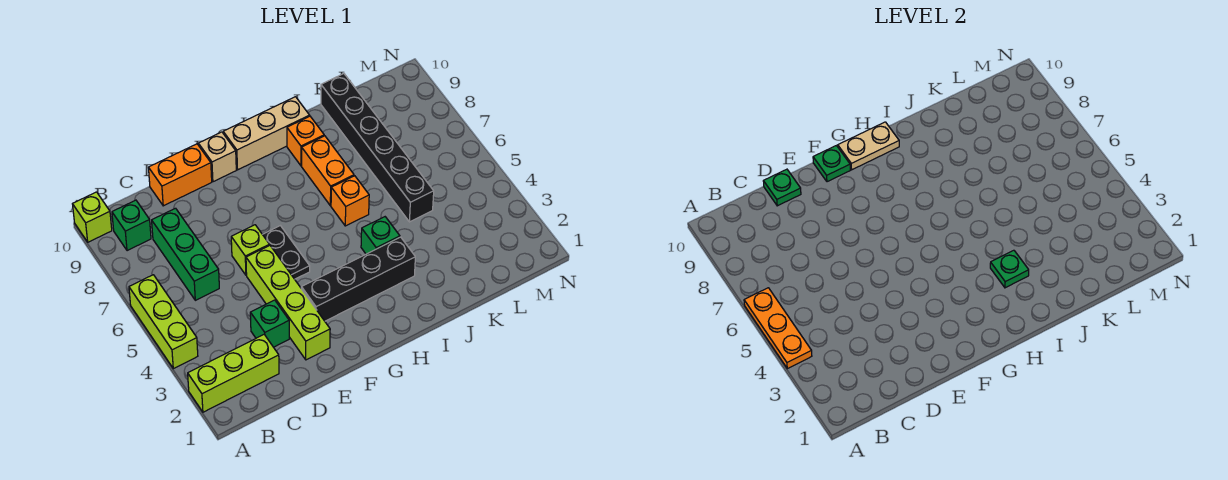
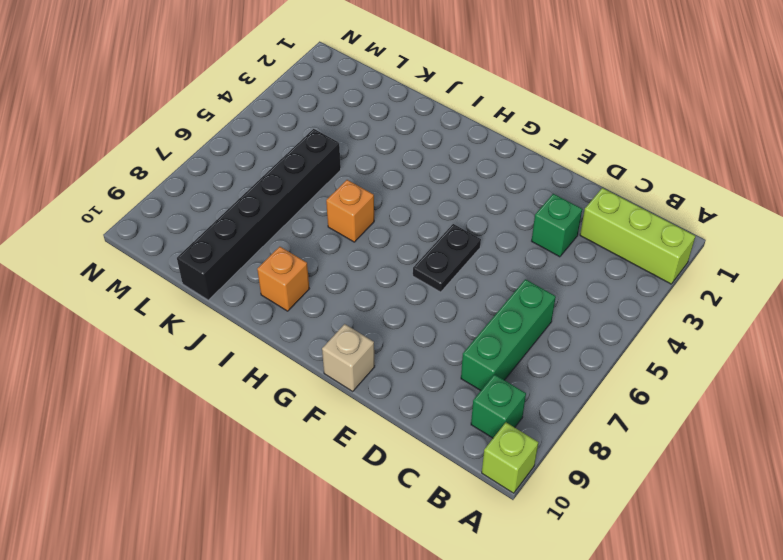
none -> lime 1x3 brick [129,275,198,369]
none -> orange 1x2 brick [148,144,212,206]
none -> lime 1x4 brick [246,245,330,360]

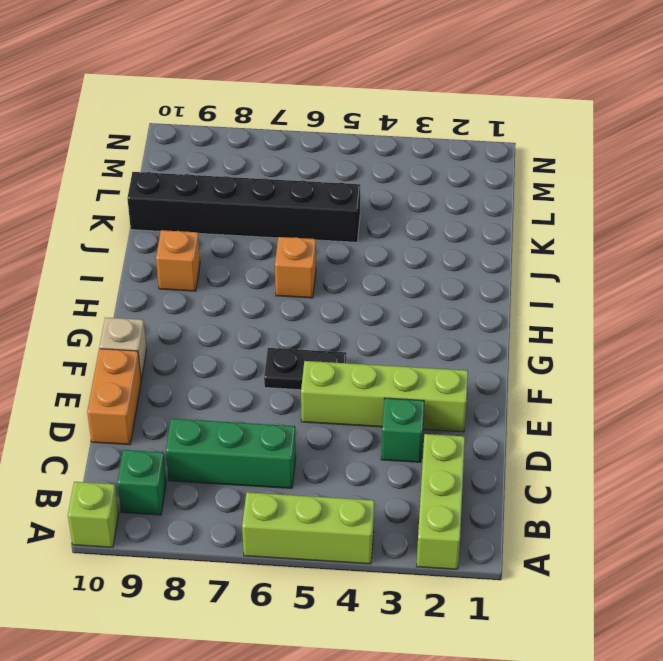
none -> lime 1x1 brick [231,225,269,275]
none -> black 1x4 brick [301,237,415,321]
none -> tan 1x3 brick [223,97,310,170]

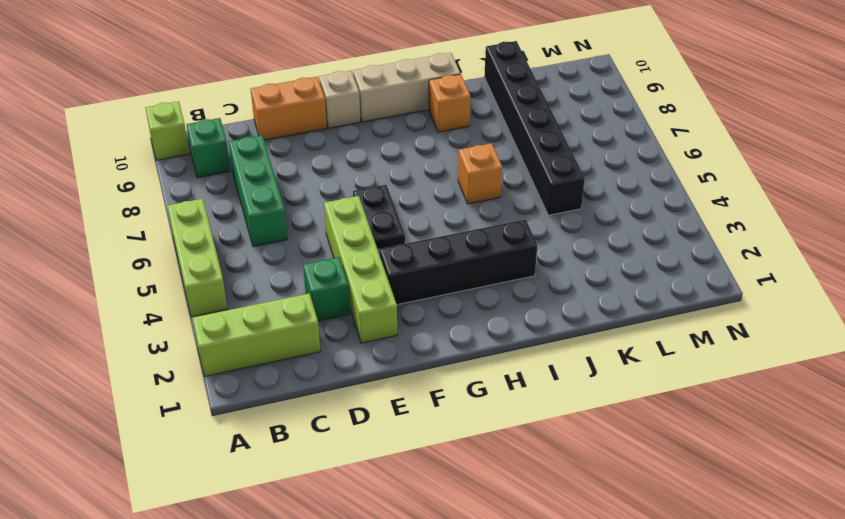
none -> lime 1x1 brick [231,225,269,275]
none -> green 1x1 brick [361,217,400,254]
none -> orange 1x2 brick [302,136,354,206]

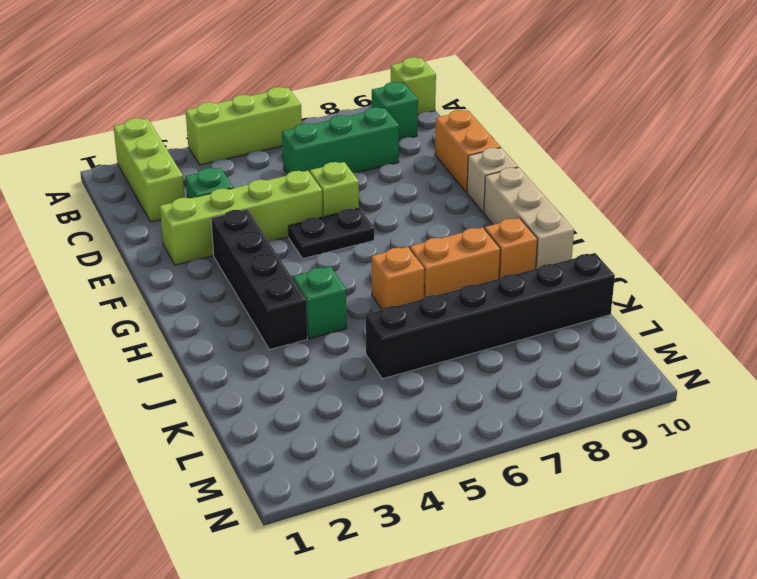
none -> orange 1x3 plate [744,288,812,369]
none -> green 1x1 plate [763,169,801,206]
none -> green 1x1 plate [813,146,850,182]

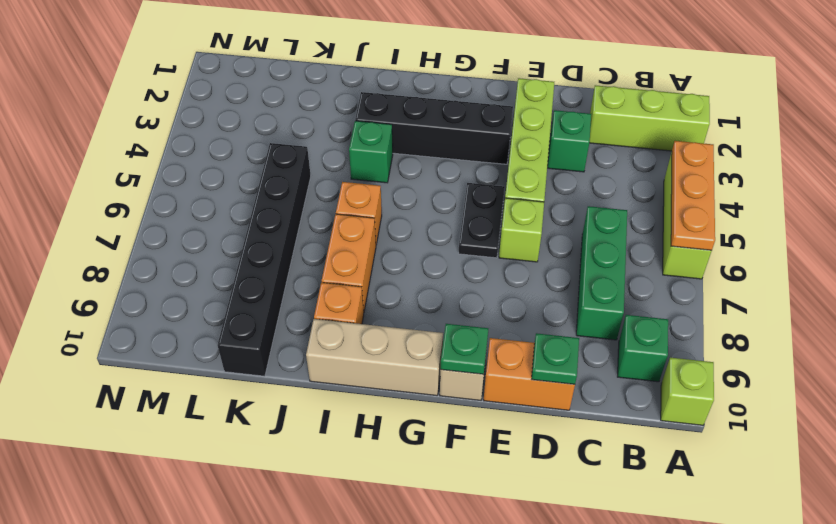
none -> tan 1x2 plate [838,122,899,170]
none -> green 1x1 plate [990,250,1029,288]

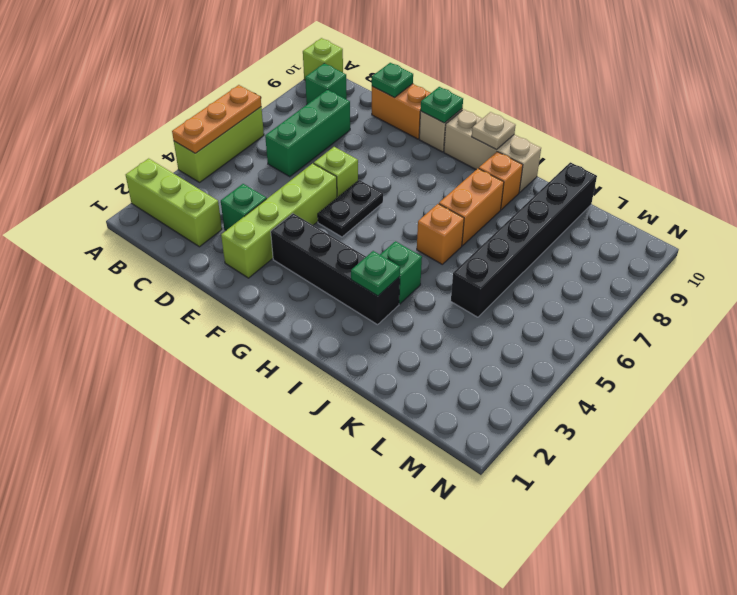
tan 1x1 plate [472,112,516,150] -> tan 1x2 plate [838,122,899,170]

